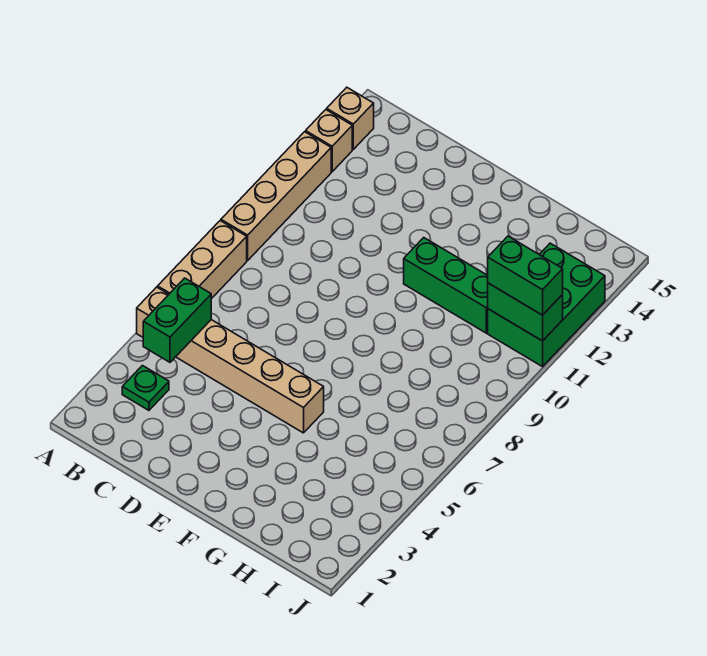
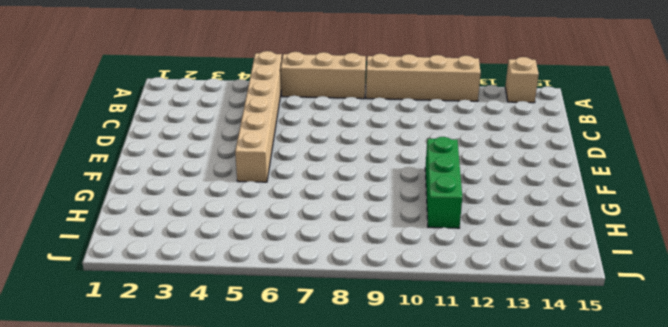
none -> tan 1x1 brick [306,110,352,172]
none -> green 1x1 plate [122,366,169,410]

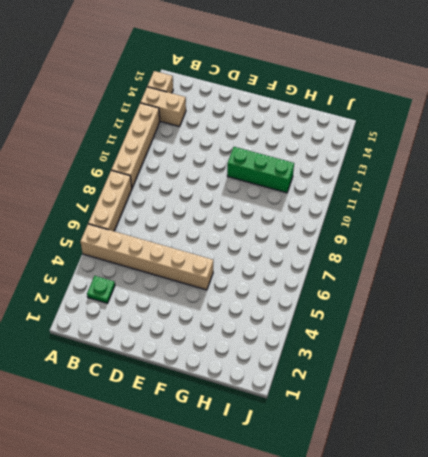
tan 1x2 brick [140,87,186,127] -> tan 1x1 brick [306,110,352,172]
none -> green 2x3 brick [488,243,605,367]
none -> green 1x2 brick [143,278,211,362]

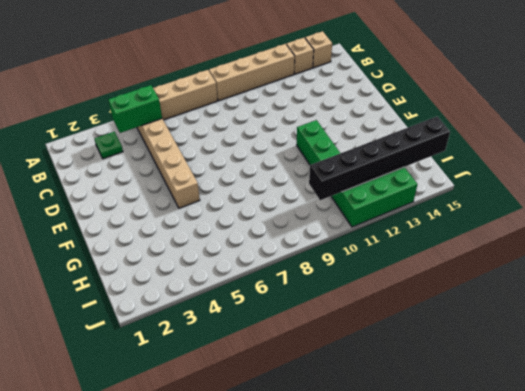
black 1x6 brick [309,117,450,200] -> green 1x2 brick [488,283,563,341]
none -> green 1x2 brick [488,236,563,315]

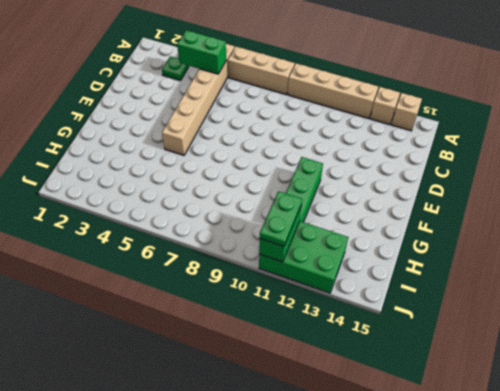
green 1x2 plate [260,191,302,246] -> green 1x2 brick [488,236,563,315]

